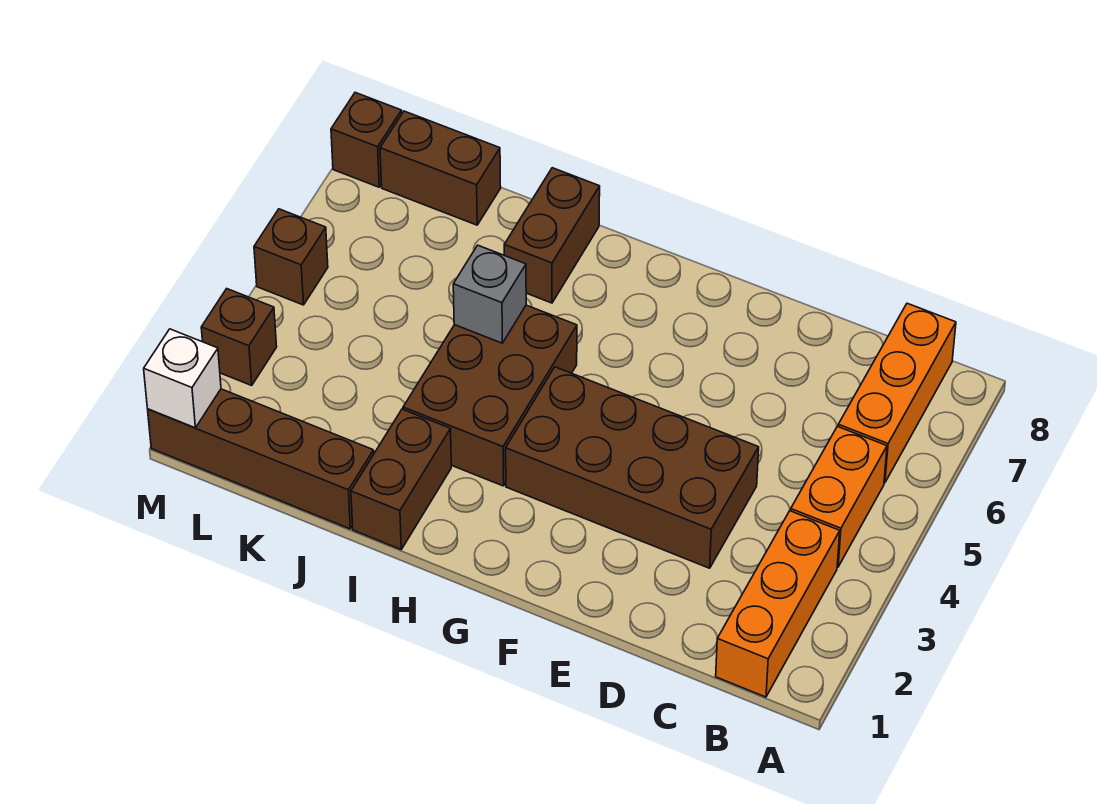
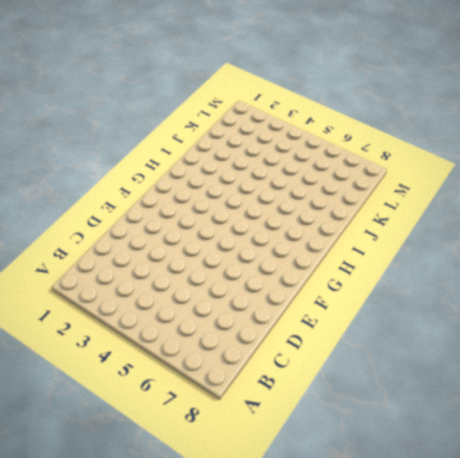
none -> orange 1x3 brick [716,511,840,697]
none -> orange 1x2 brick [791,426,887,567]
none -> orange 1x3 brick [838,303,956,483]

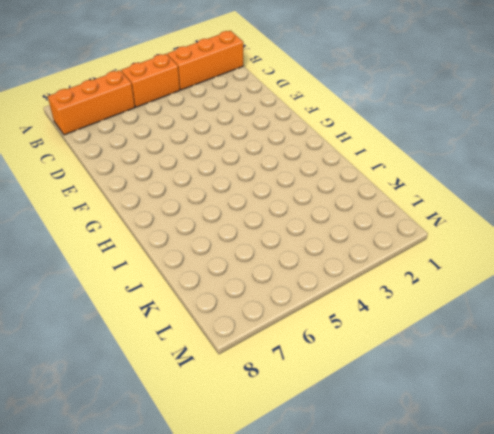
none -> brown 2x4 brick [506,367,759,568]
none -> brown 2x3 brick [403,305,577,486]
none -> brown 1x2 brick [351,409,451,549]

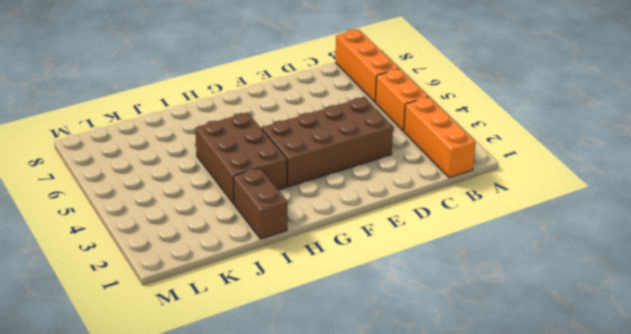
none -> brown 1x2 brick [504,168,600,303]
none -> brown 1x4 brick [148,389,374,529]
none -> brown 1x2 brick [380,111,501,225]

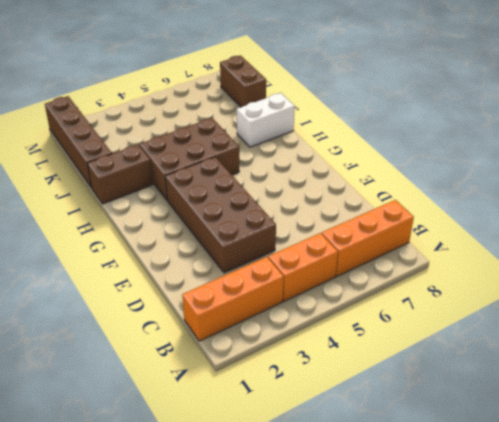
white 1x2 brick [237,93,295,147] -> brown 1x2 brick [504,168,600,303]
none -> brown 1x1 brick [201,289,277,385]
none -> brown 1x1 brick [254,209,328,305]
none -> brown 1x1 brick [331,93,402,187]

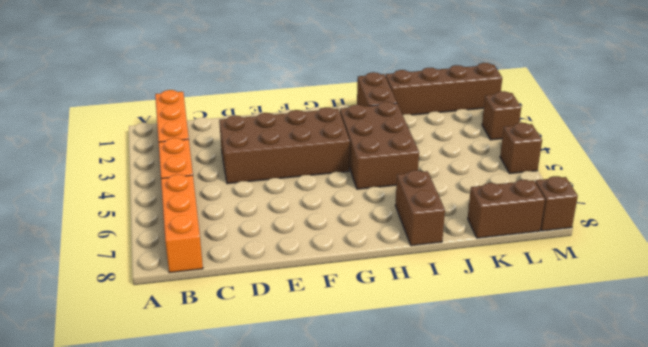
none -> grey 1x1 brick [453,245,526,343]
none -> white 1x1 brick [144,329,221,428]

